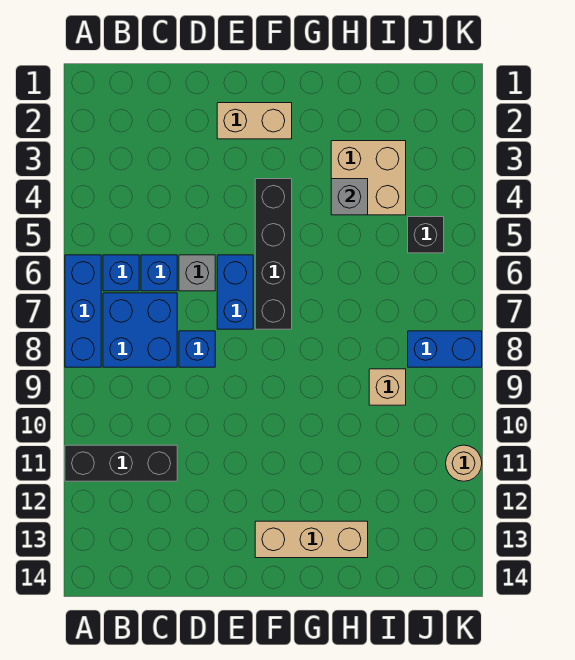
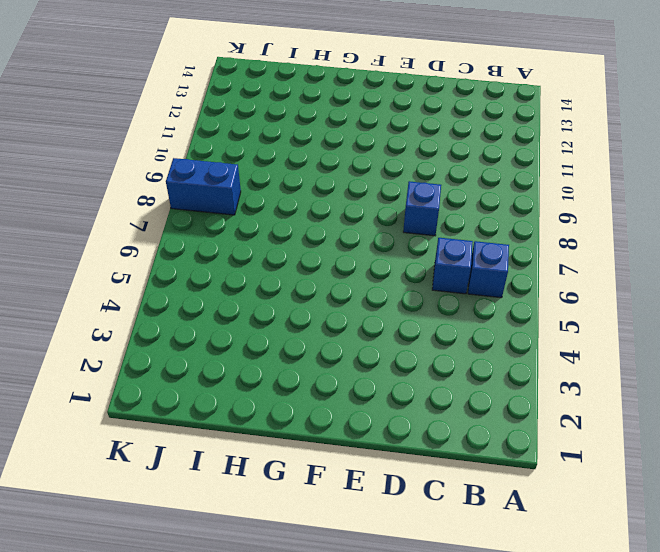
none -> blue 1x3 brick [65,255,101,367]
none -> black 1x3 brick [65,445,177,481]
none -> blue 2x2 brick [103,293,177,367]

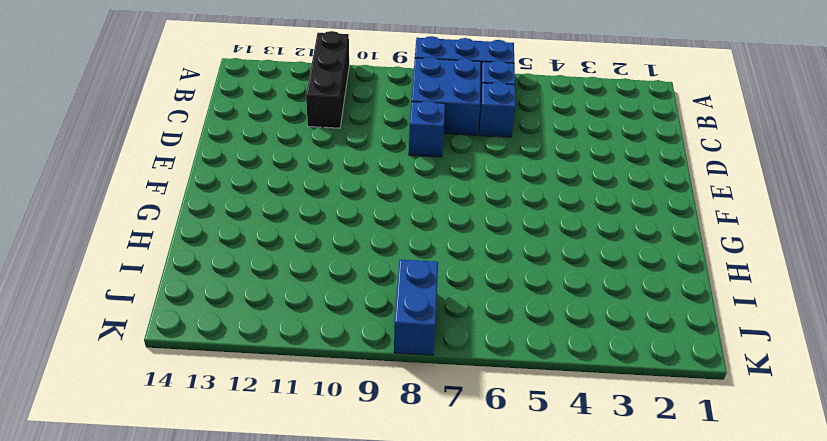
none -> grey 1x1 brick [179,255,215,291]
none -> tan 1x2 brick [217,103,292,139]
none -> blue 1x2 brick [217,255,253,329]

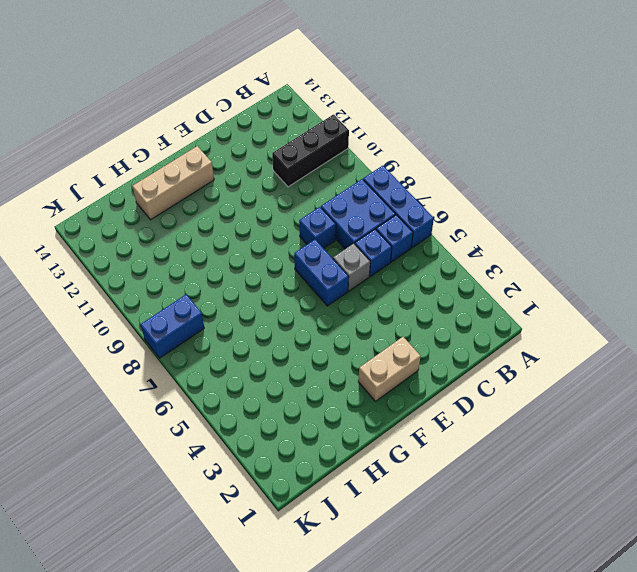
none -> black 1x4 brick [255,179,292,329]
none -> tan 2x2 brick [331,141,406,215]
none -> tan 1x1 brick [369,369,406,405]

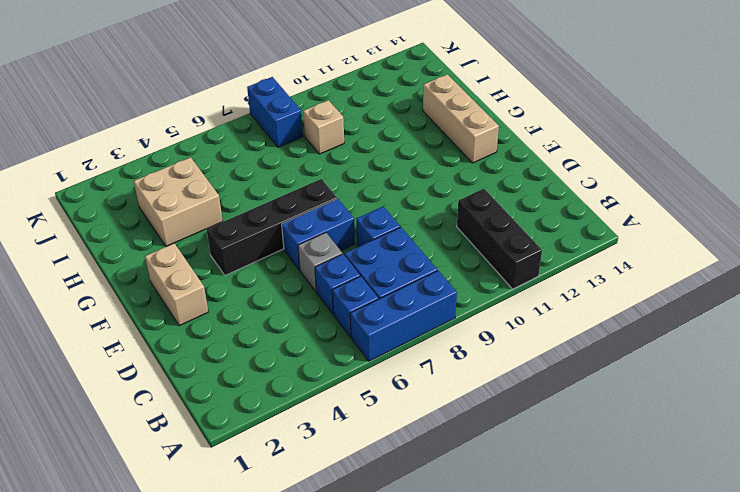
none -> black 1x1 brick [408,217,444,253]
none -> tan 1x1 round brick [446,445,482,481]
none -> grey 1x1 brick [331,179,368,215]

